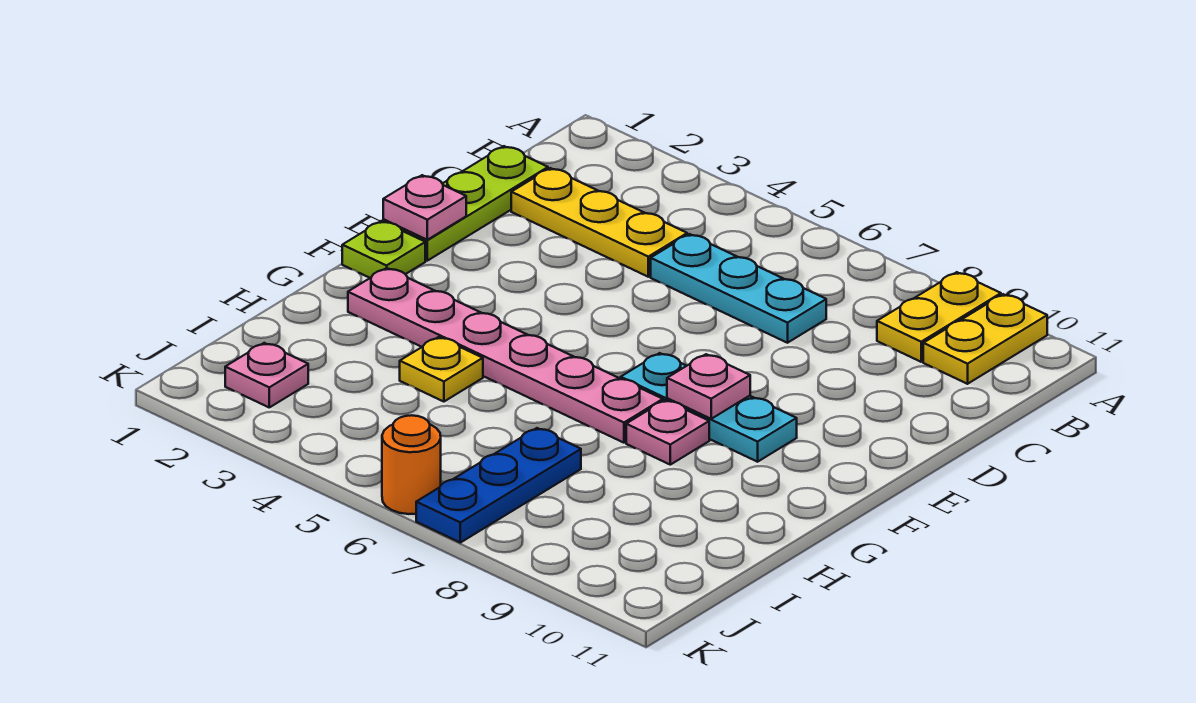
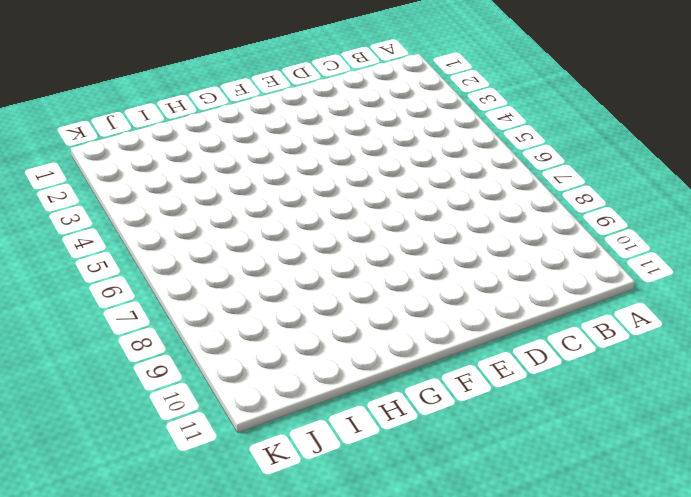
none -> yellow 1x2 plate [877,272,1001,362]
none -> yellow 1x2 plate [923,294,1047,384]
none -> lime 1x3 plate [383,146,548,261]

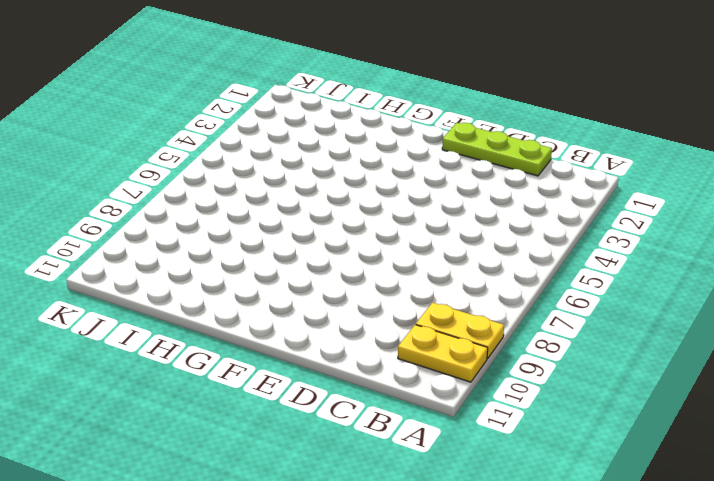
none -> yellow 1x3 plate [511,168,687,277]
none -> cyan 1x3 plate [651,234,826,343]
none -> lime 1x1 plate [342,221,425,278]

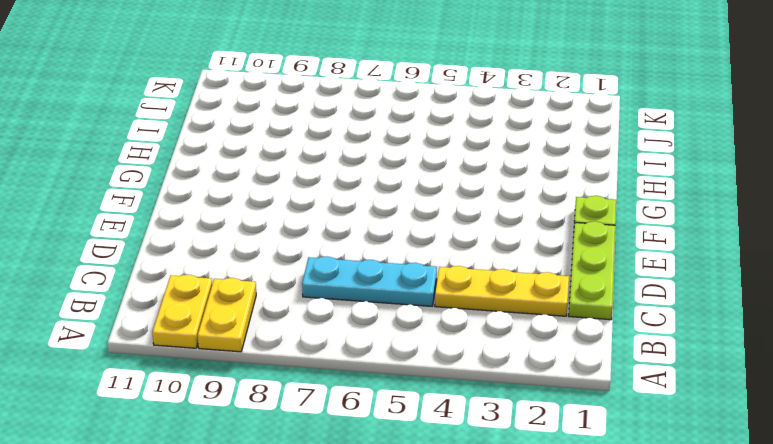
none -> cyan 1x3 plate [621,353,797,462]
none -> pink 1x6 plate [348,268,663,443]
none -> pink 1x1 plate [626,400,709,465]

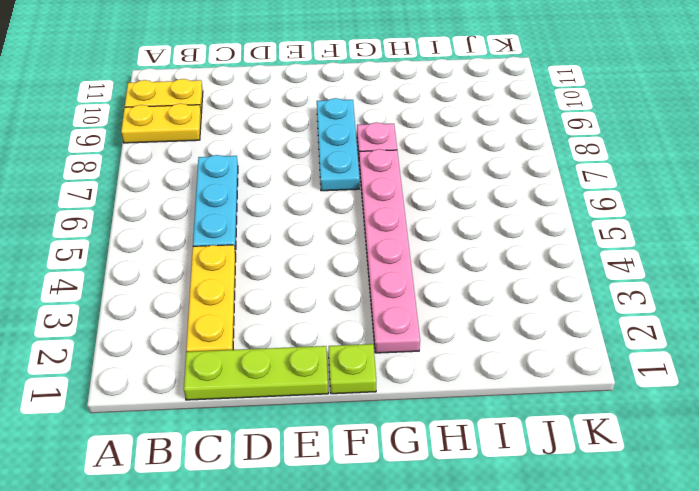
none -> yellow 1x1 plate [400,337,483,402]
none -> blue 1x3 plate [416,428,581,543]
none -> pink 1x1 plate [225,343,308,407]

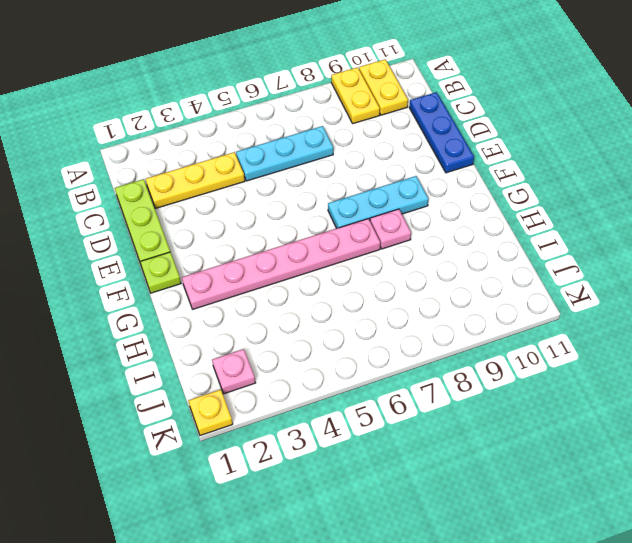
blue 1x3 plate [410,92,474,173] -> blue 1x3 plate moved to [416,428,581,543]
yellow 1x1 plate [188,390,233,435] -> yellow 1x1 plate moved to [400,337,483,402]
none -> orange 1x1 round brick [382,415,441,514]
none -> pink 1x1 plate [383,175,466,240]
none -> pink 1x1 plate [667,354,750,419]

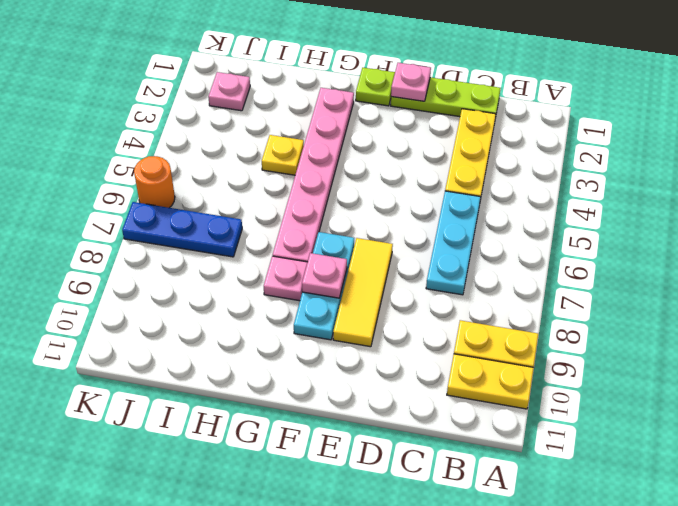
yellow 1x3 tile [333,238,393,347] -> none

